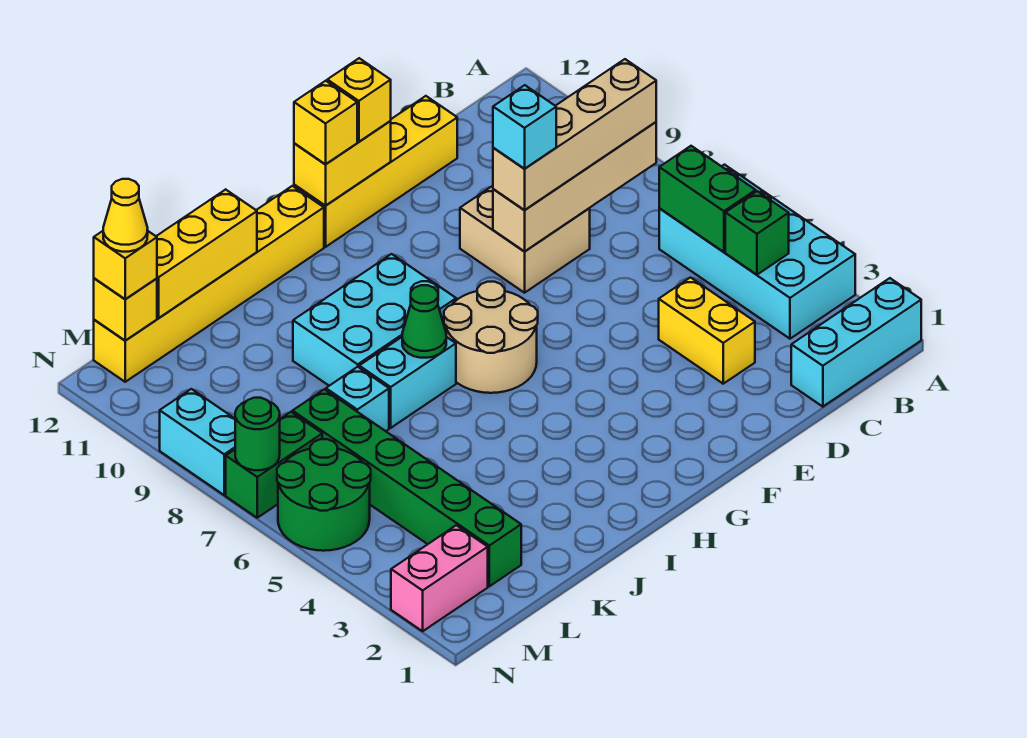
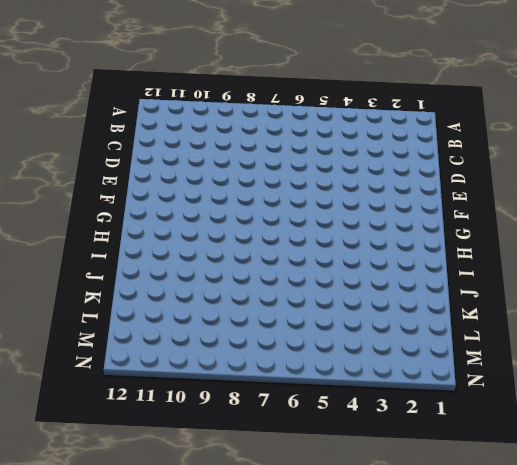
none -> cyan 1x3 brick [791,278,921,407]
none -> cyan 2x4 brick [659,165,855,339]
none -> yellow 1x2 brick [659,278,755,384]

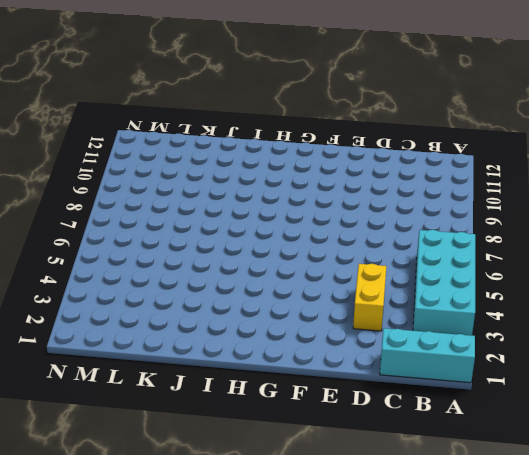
none -> tan 2x2 brick [460,186,590,293]
none -> yellow 1x4 brick [294,96,457,247]
none -> tan 2x2 round brick [444,282,538,393]

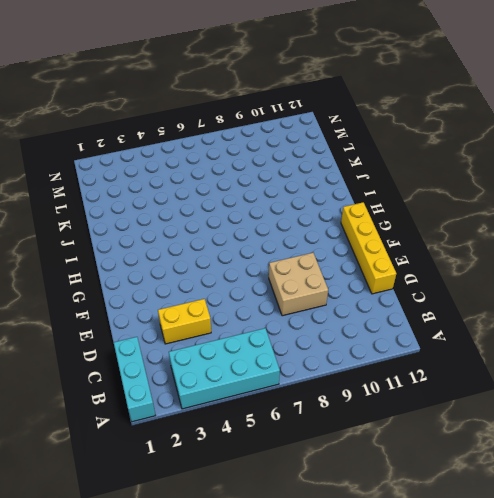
none -> tan 2x2 round brick [444,282,538,393]
none -> cyan 2x3 brick [293,254,456,386]
none -> yellow 1x6 brick [94,186,324,382]

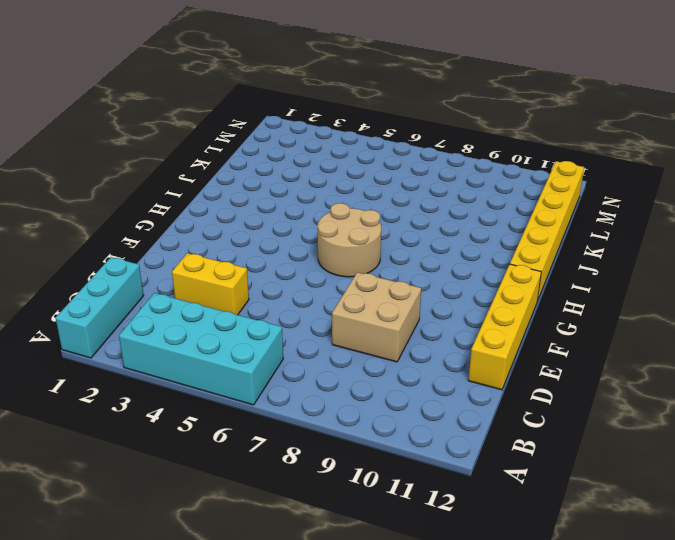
none -> cyan 2x3 brick [293,254,456,386]
none -> cyan 1x2 brick [359,337,456,428]
none -> cyan 1x1 brick [326,367,389,431]

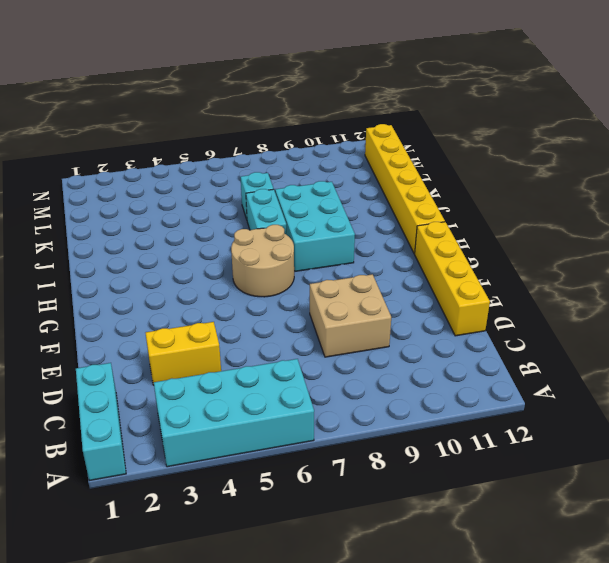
none -> green 1x6 brick [293,389,521,586]
none -> pink 1x2 brick [391,525,488,631]
none -> green 2x2 round brick [277,439,371,551]

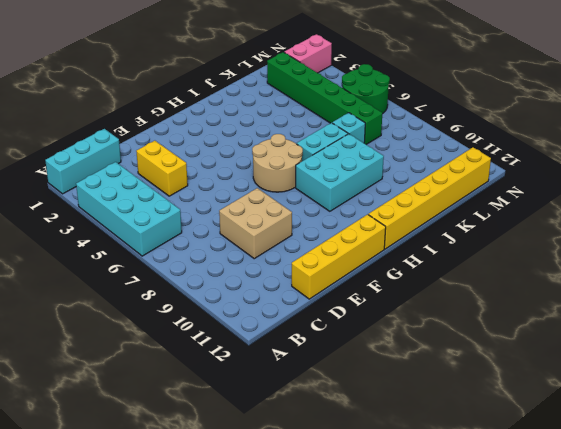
none -> green 1x2 brick [226,412,322,518]
none -> cyan 1x2 brick [160,389,235,495]
none -> green 1x1 brick [725,191,789,275]

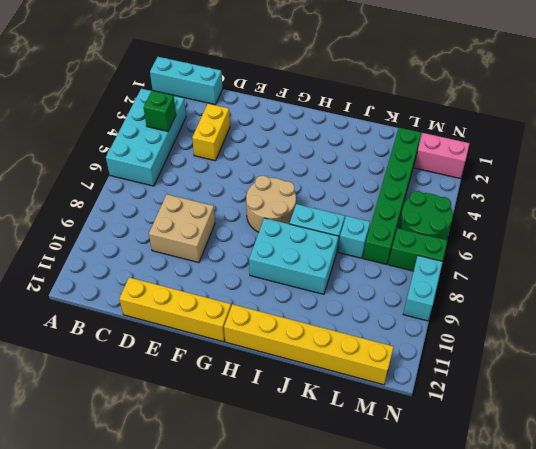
none -> green 1x2 brick [659,146,756,252]
none -> tan 1x4 brick [493,122,656,251]
none -> yellow 1x2 brick [294,121,391,206]

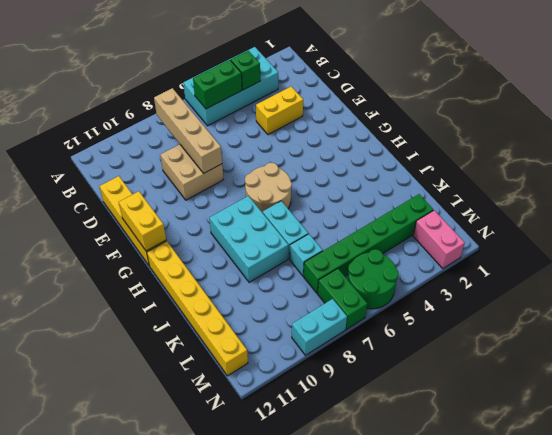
none -> cyan 1x3 brick [791,278,921,407]
none -> green 1x1 cone [402,285,446,358]
none -> yellow 1x3 brick [156,189,257,318]

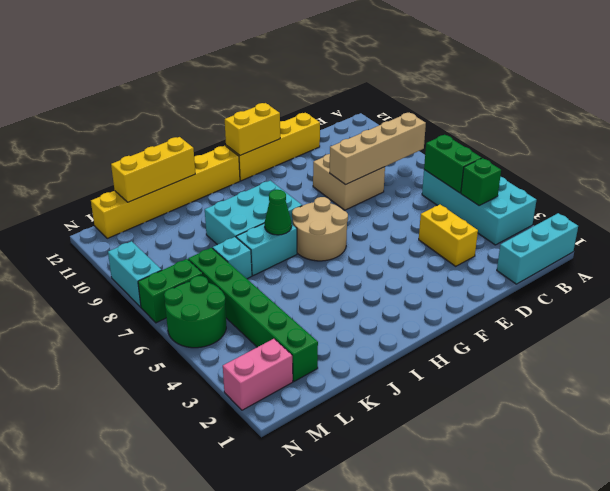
none -> yellow 1x1 brick [94,278,157,341]
none -> green 1x1 round brick [235,398,280,470]
none -> tan 1x4 brick [493,59,656,210]

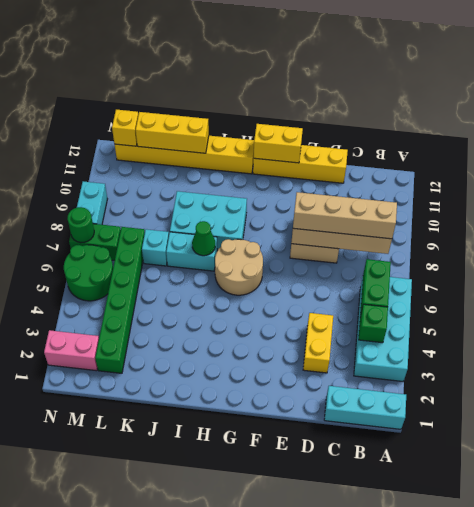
none -> yellow 1x1 brick [327,58,391,142]
none -> yellow 1x1 brick [294,81,357,165]
none -> yellow 1x1 brick [94,231,157,299]

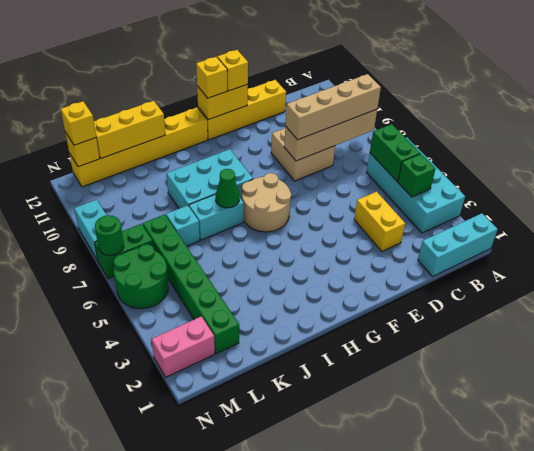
none -> cyan 1x1 brick [493,85,556,169]
none -> yellow 1x1 cone [103,179,148,252]

